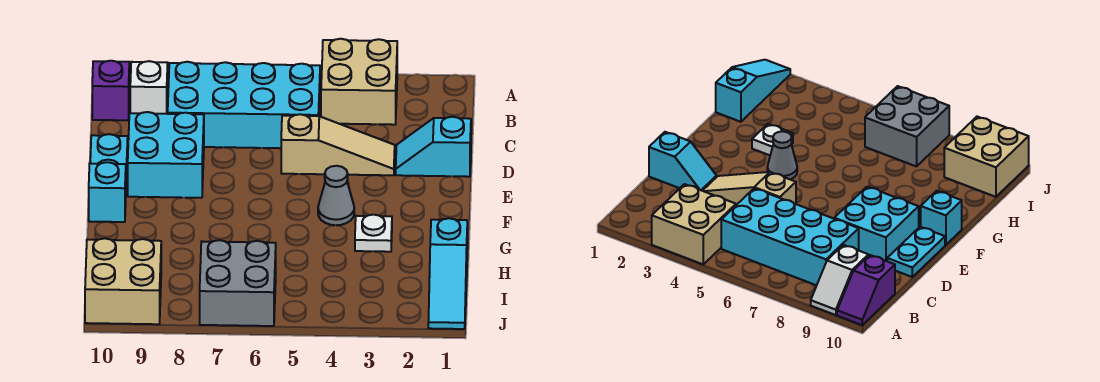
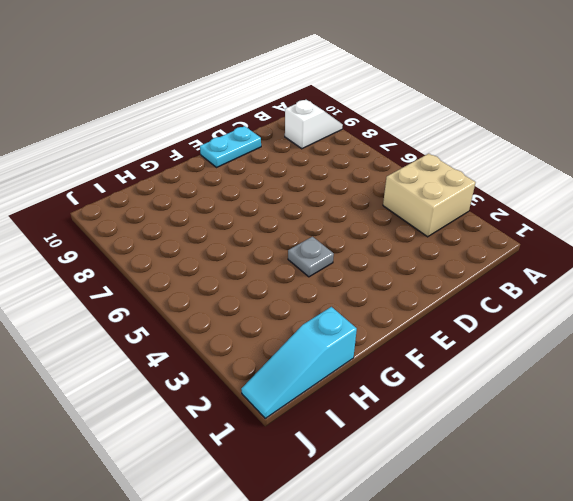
grey 1x1 plate [288,237,334,277] -> grey 1x1 cone [318,166,354,225]
none -> purple 1x2 slope [92,61,130,120]
none -> cyan 2x4 brick [168,62,320,148]
none -> cyan 1x2 slope [396,117,471,177]

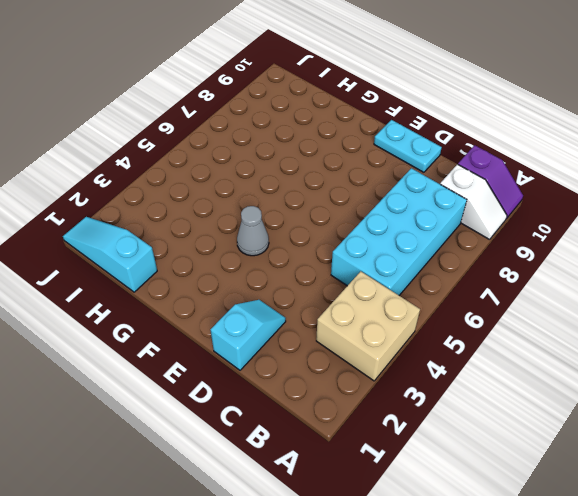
none -> tan 1x3 slope [281,114,395,175]
none -> cyan 2x2 brick [128,112,204,198]
none -> cyan 1x1 brick [89,162,126,222]

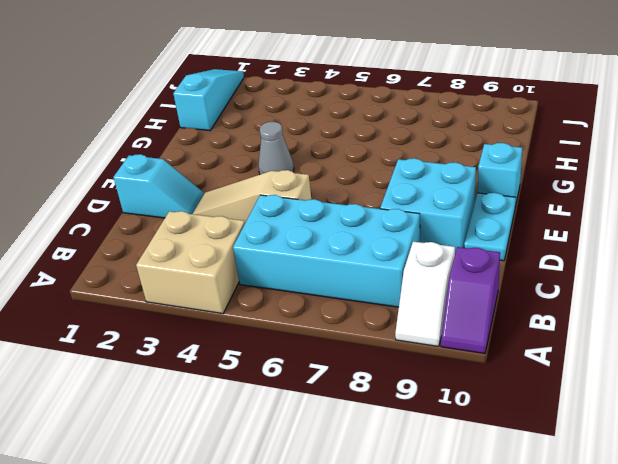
none -> white 1x1 plate [355,215,392,252]
none -> grey 2x2 brick [200,240,276,326]
none -> tan 2x2 brick [85,238,161,324]

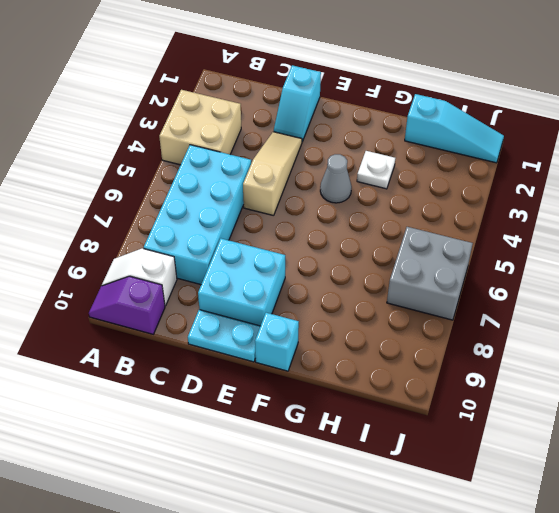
none -> tan 2x2 brick [85,238,161,324]

